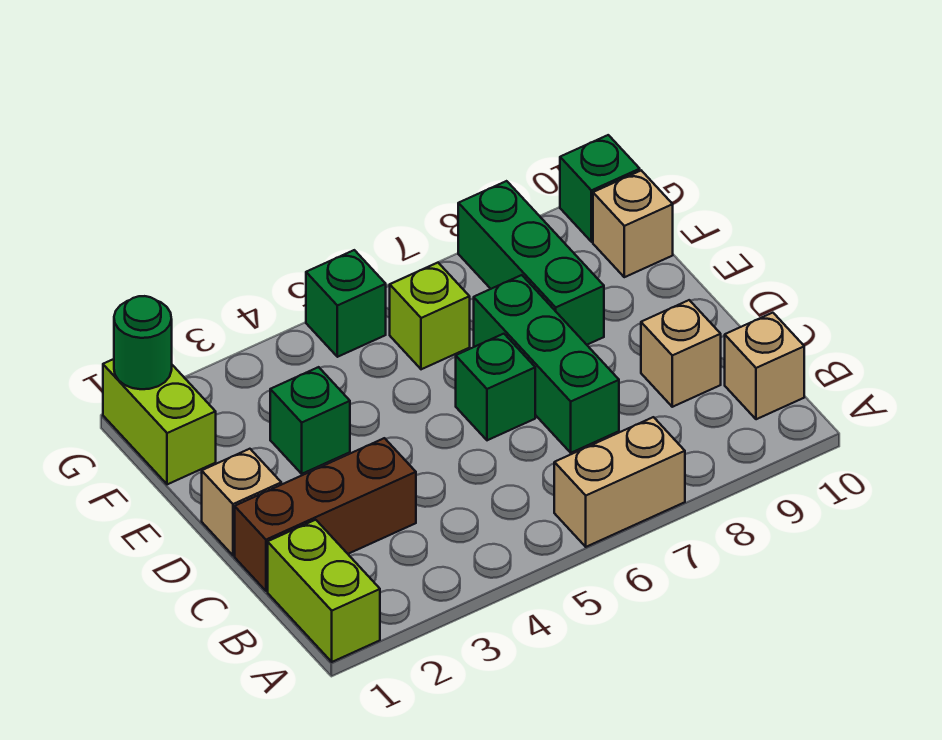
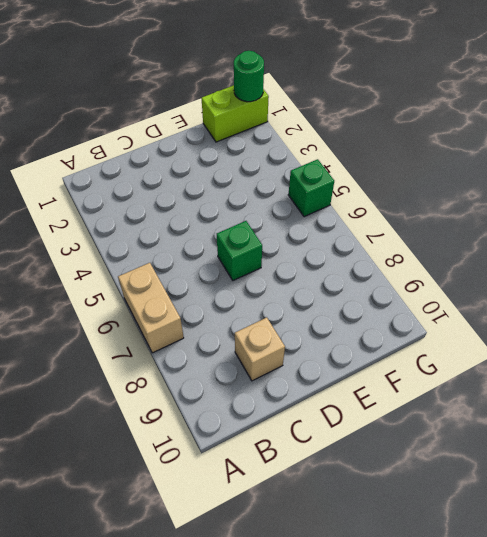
none -> lime 1x2 brick [268,520,380,662]
none -> tan 1x1 brick [725,313,804,419]
none -> brown 1x3 brick [235,438,416,591]

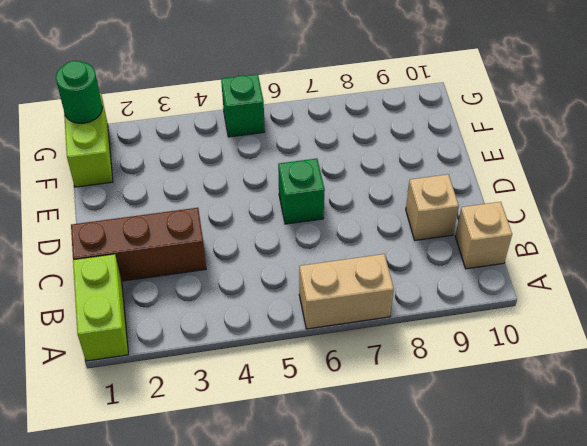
none -> green 1x3 brick [474,275,619,453]
none -> tan 1x1 brick [202,449,281,555]
none -> green 1x1 brick [270,367,350,474]

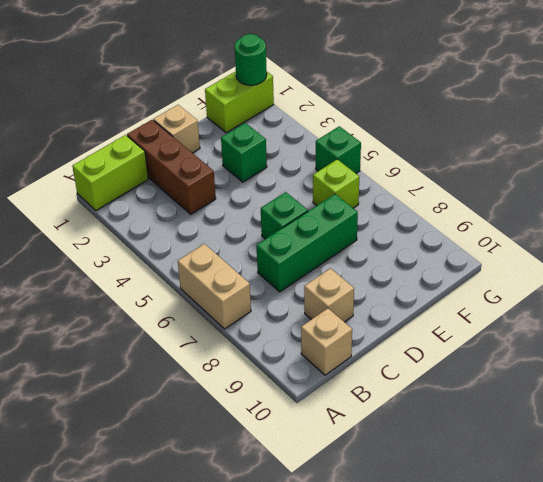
none -> green 1x3 brick [458,181,604,345]
none -> tan 1x1 brick [593,171,673,277]
none -> green 1x1 brick [560,135,640,242]

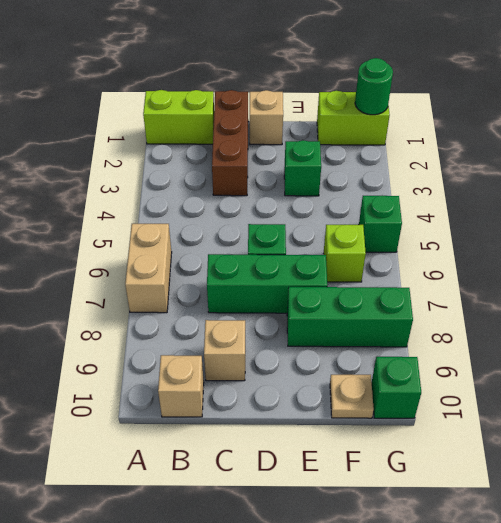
tan 1x1 plate [330,375,374,418] -> tan 1x1 brick [593,171,673,277]

